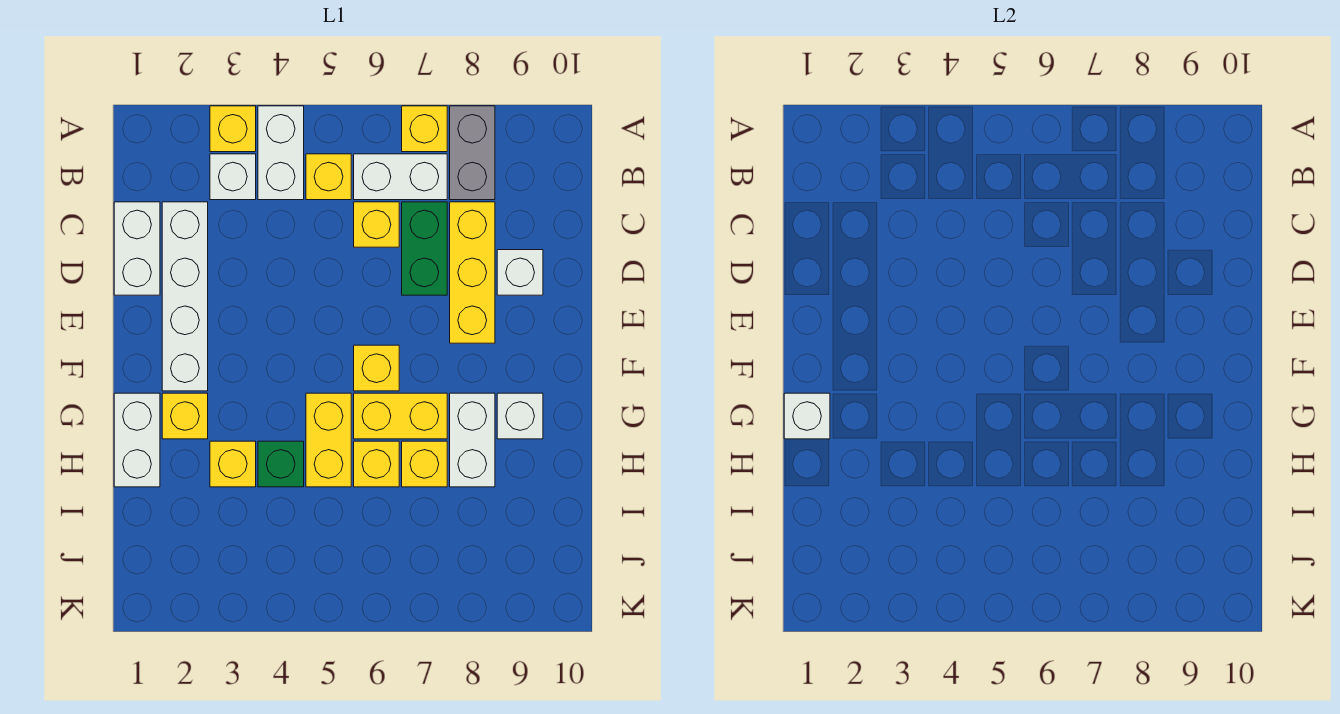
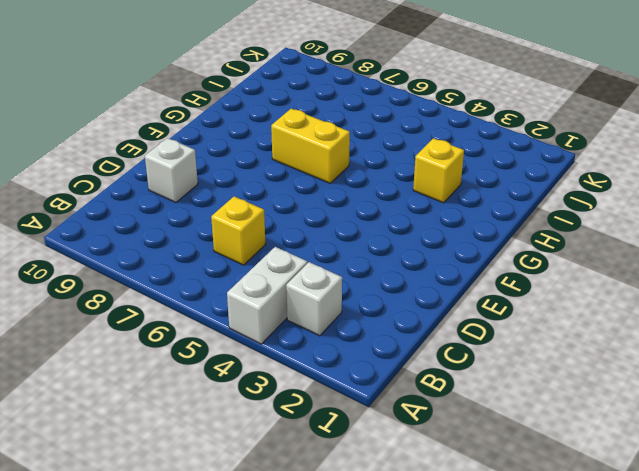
none -> yellow 1x1 brick [210,106,256,152]
none -> yellow 1x1 brick [402,106,447,152]
none -> grey 1x2 brick [450,106,495,200]

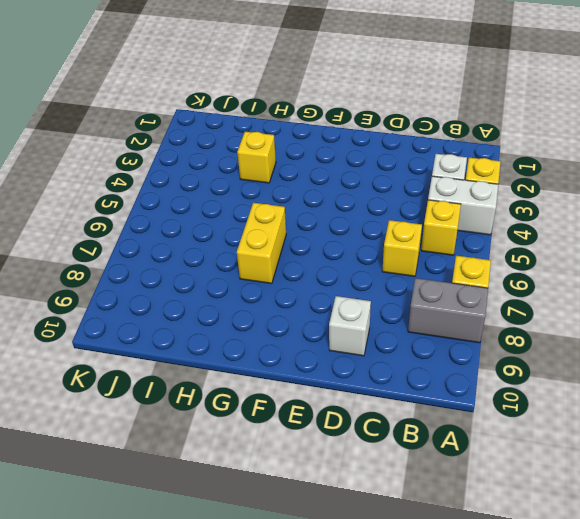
none -> white 1x2 brick [354,154,447,200]
none -> white 1x2 brick [114,202,160,295]
none -> white 1x4 brick [162,202,208,391]

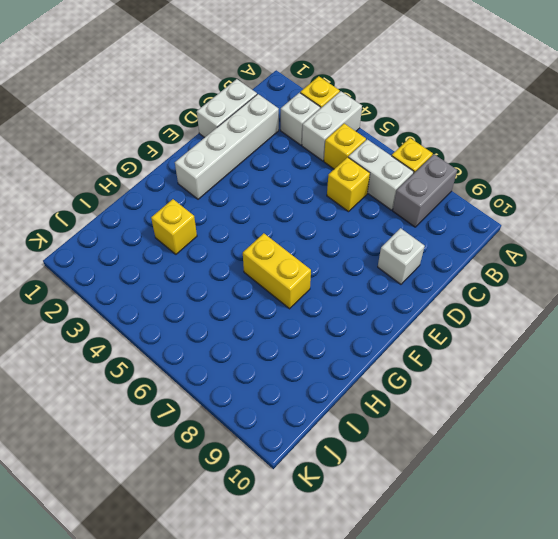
none -> green 1x2 brick [402,202,447,295]
none -> yellow 1x3 brick [450,202,495,343]
none -> yellow 1x1 brick [354,345,399,391]

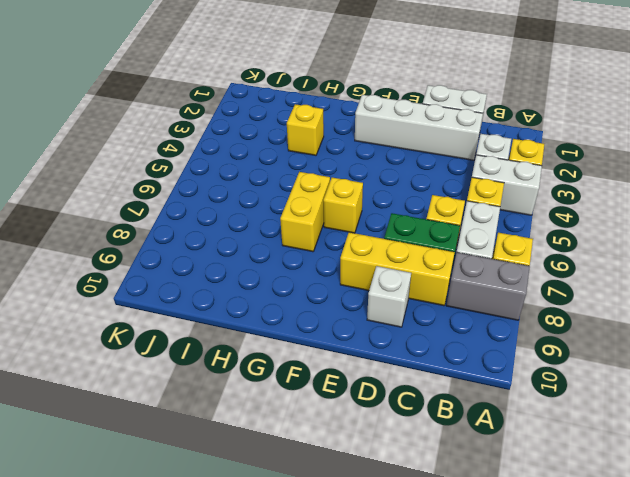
none -> white 1x2 brick [114,393,160,487]
none -> yellow 1x1 brick [162,393,208,439]
none -> yellow 1x2 brick [306,393,351,487]

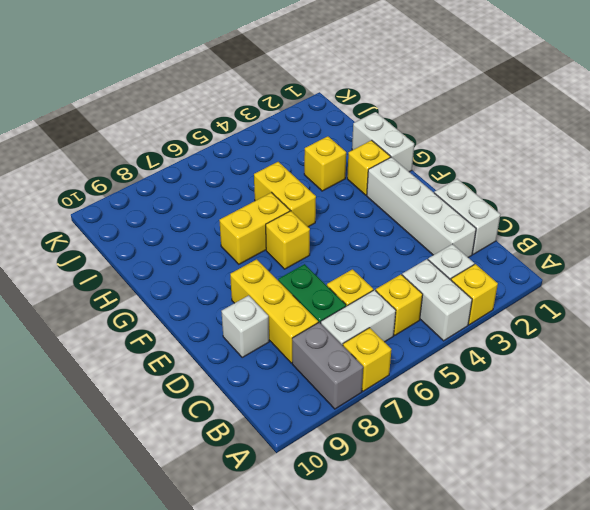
none -> white 1x2 brick [450,393,495,487]
none -> white 1x1 brick [497,393,543,439]
none -> green 1x1 brick [258,441,304,487]

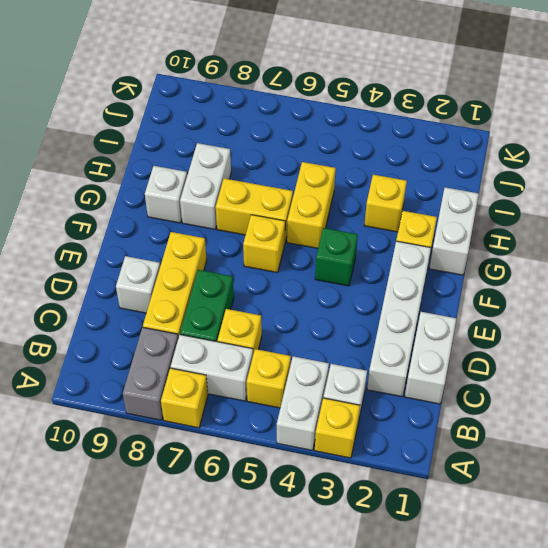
green 1x1 brick [315,228,358,286] -> green 1x1 brick moved to [258,441,304,487]
none -> yellow 1x1 brick [354,441,399,487]
none -> yellow 1x1 brick [402,441,447,487]
none -> white 1x1 brick [784,393,830,439]

